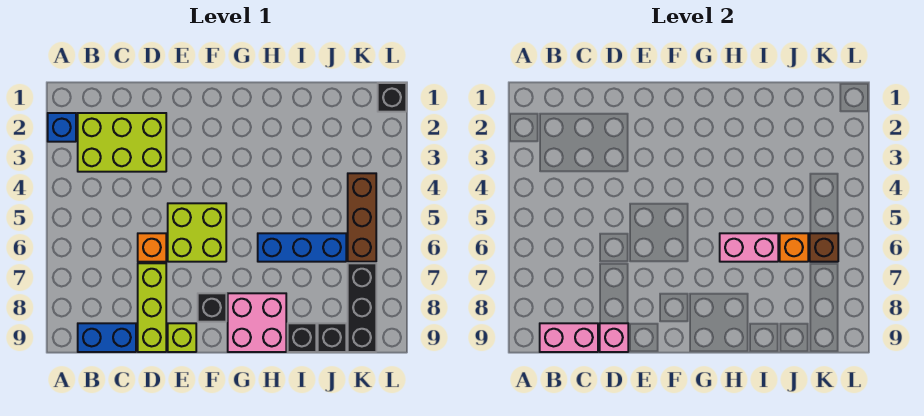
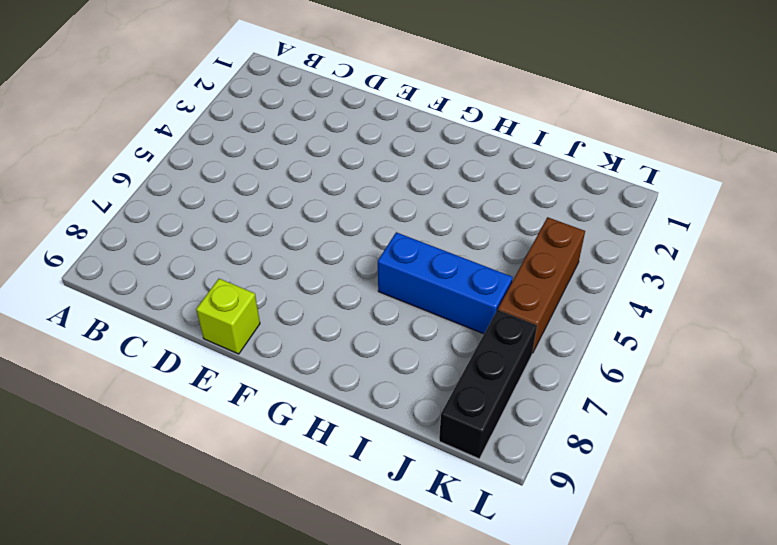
none -> blue 1x1 brick [48,113,76,142]
none -> lime 2x3 brick [78,113,166,172]
none -> blue 1x2 brick [78,323,136,352]

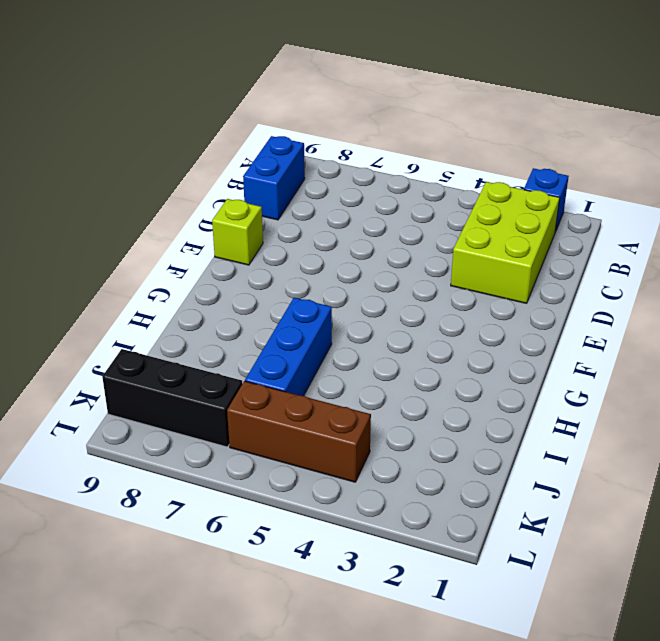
none -> orange 1x1 brick [138,233,166,262]
none -> lime 1x3 brick [138,263,166,352]
none -> lime 2x2 brick [168,203,226,262]

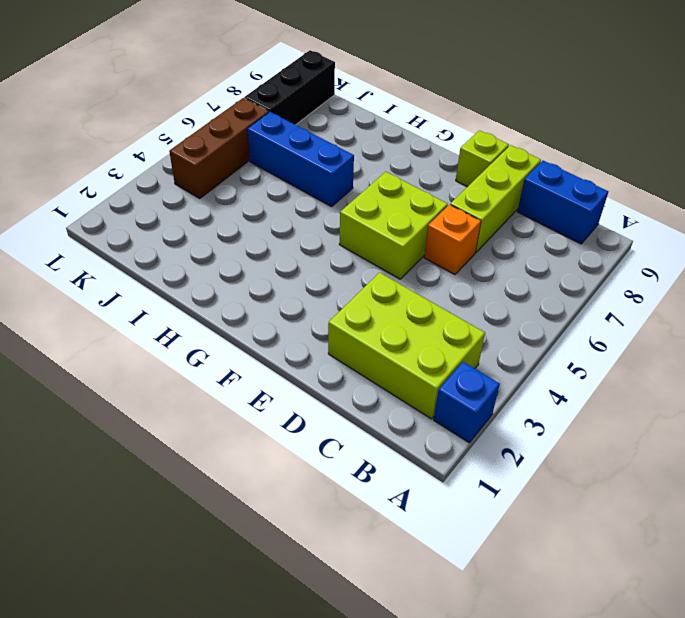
none -> black 1x1 brick [198,293,226,322]
none -> pink 2x2 brick [228,293,286,352]
none -> black 1x1 brick [288,323,316,352]

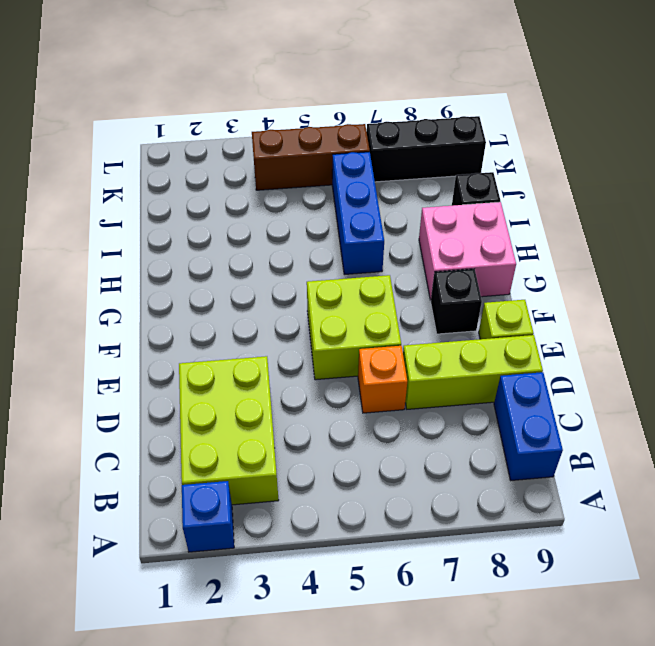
none -> black 1x1 brick [318,323,346,352]
none -> black 1x1 brick [378,83,406,112]
none -> pink 1x2 brick [540,323,598,352]

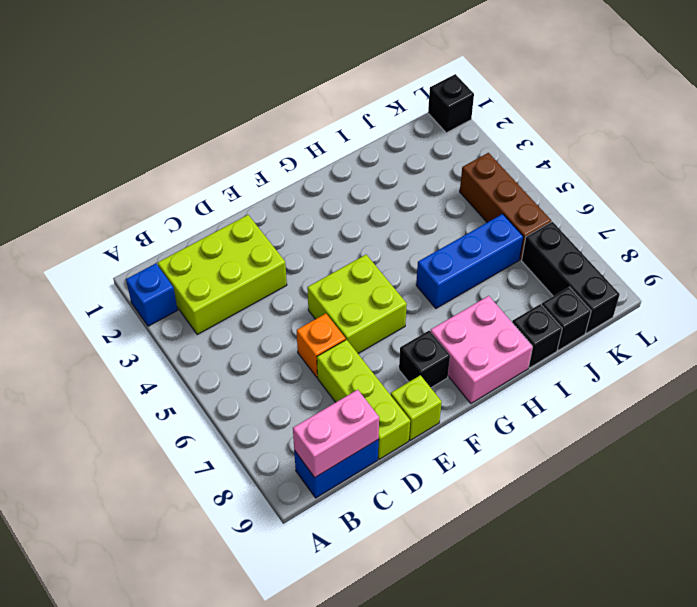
none -> pink 1x1 brick [600,323,628,352]
none -> pink 1x2 brick [720,233,778,262]
none -> orange 1x1 brick [780,233,808,262]

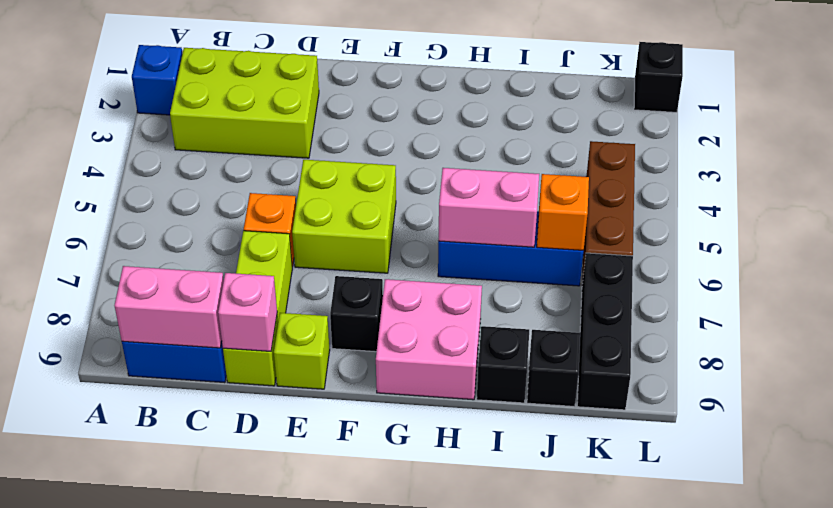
none -> brown 1x1 brick [810,233,838,262]

